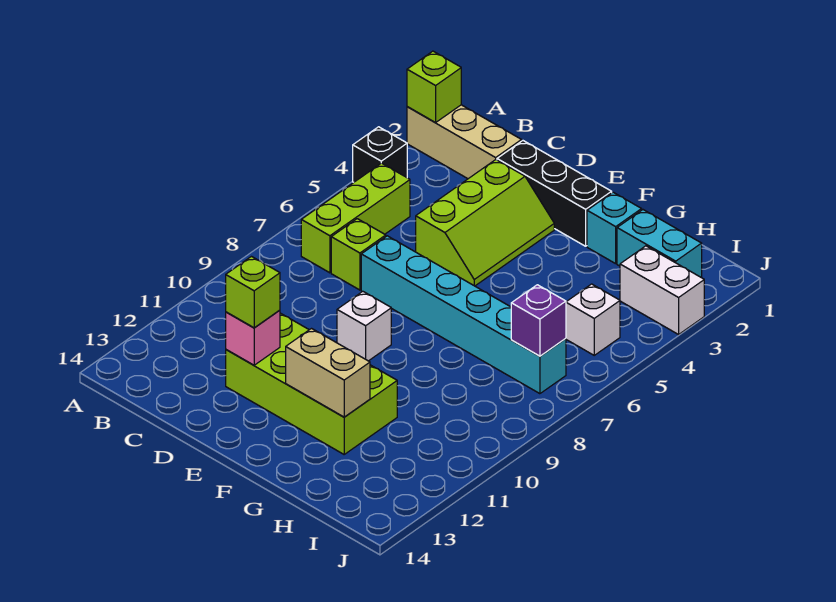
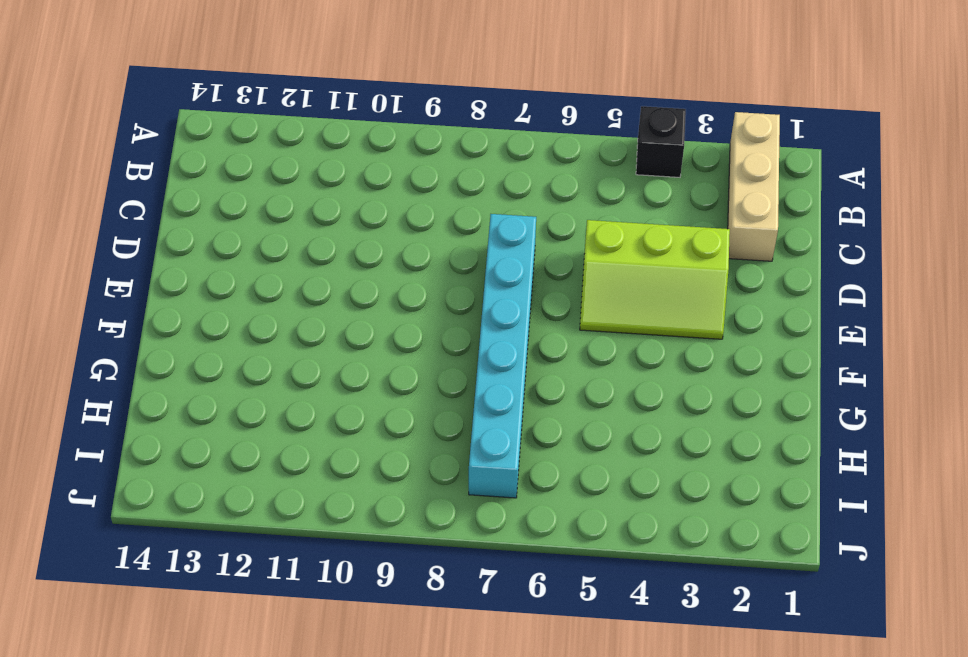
none -> lime 1x3 brick [301,163,410,273]
none -> lime 1x1 brick [331,219,386,290]
none -> black 1x3 brick [497,141,612,246]

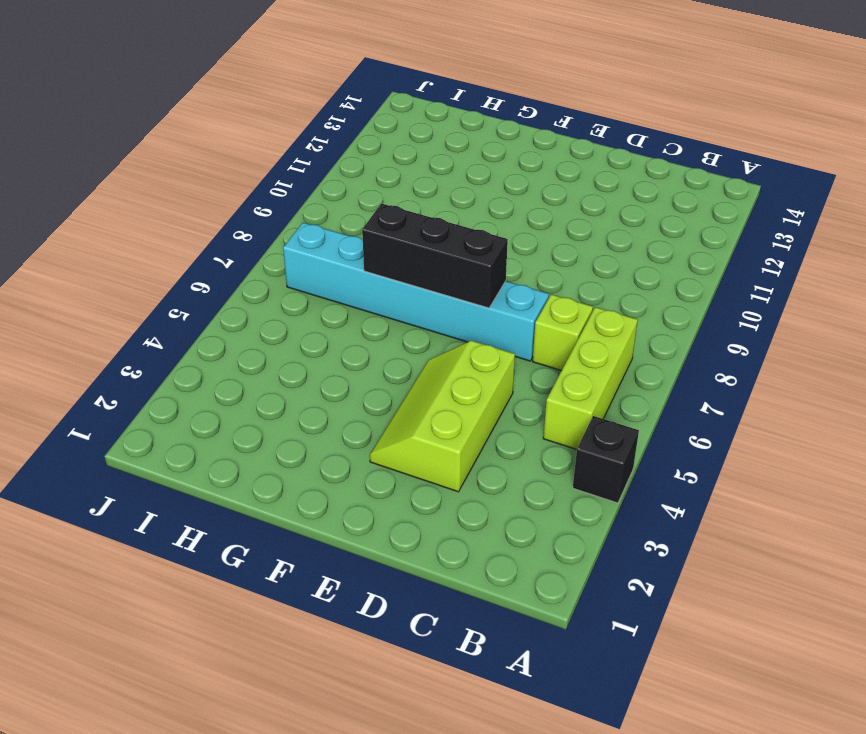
black 1x3 brick [362,203,508,308] -> black 1x3 brick moved to [497,141,612,246]
none -> tan 1x3 brick [407,105,522,179]
none -> lime 2x4 brick [226,313,397,454]
none -> white 1x1 brick [337,292,391,361]

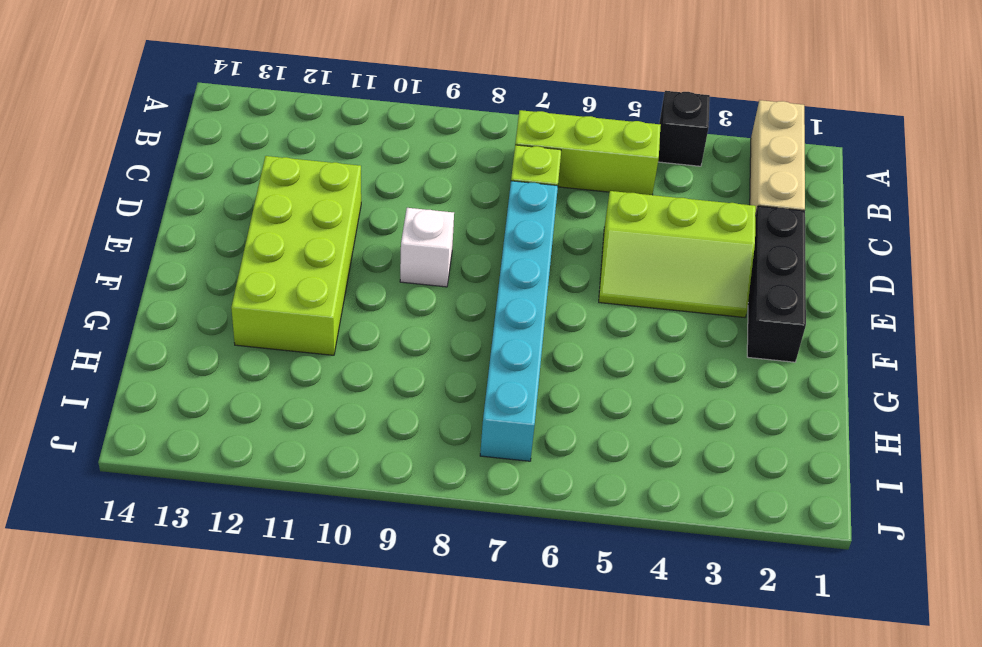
none -> cyan 1x1 brick [587,192,642,264]
none -> cyan 1x2 brick [617,210,702,278]
none -> white 1x2 brick [620,246,704,334]

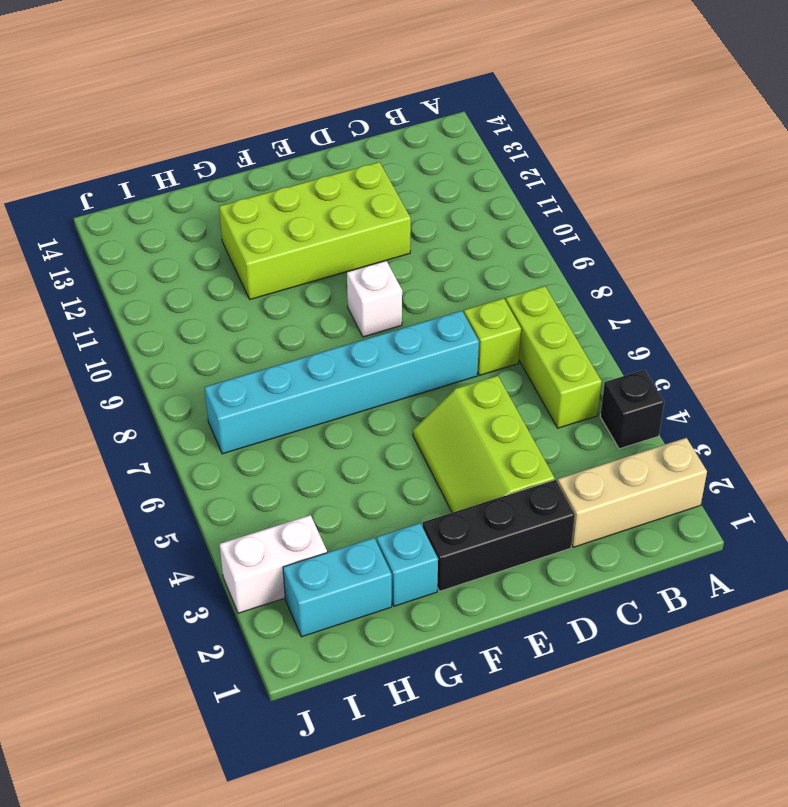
none -> white 1x1 brick [566,284,620,355]
none -> lime 1x1 brick [407,51,461,122]
none -> pink 1x1 brick [226,310,280,365]

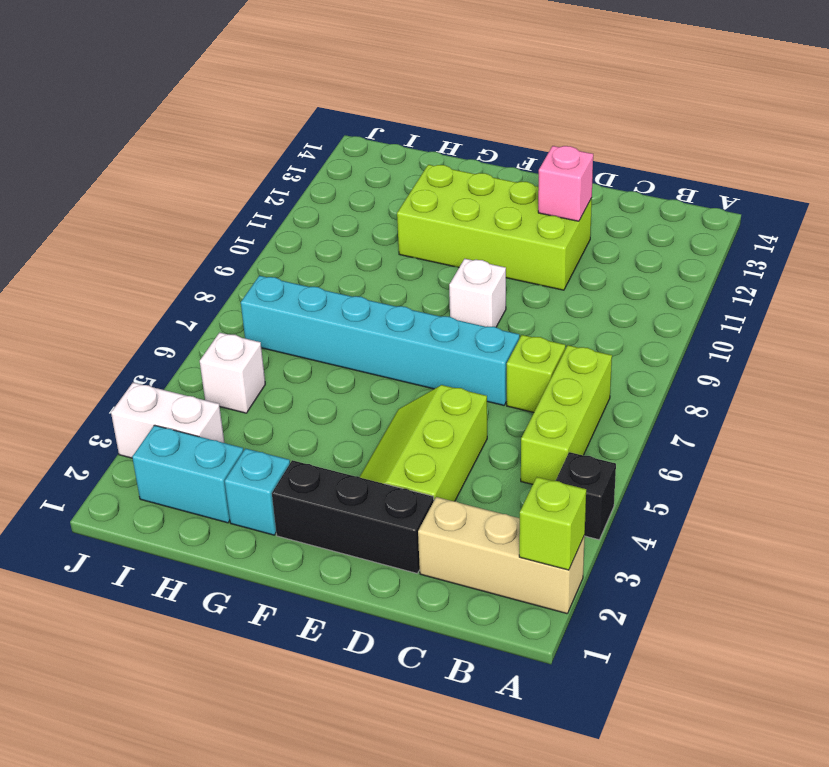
none -> tan 1x2 brick [286,329,370,417]
none -> purple 1x1 brick [511,285,566,356]
none -> lime 1x1 brick [226,257,280,328]

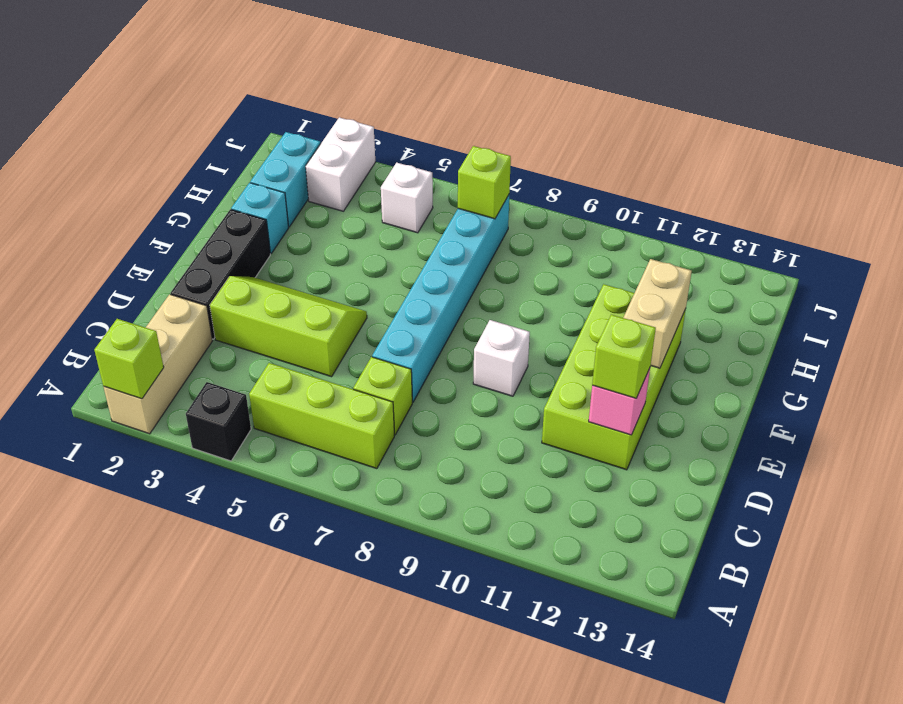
lime 1x1 brick [458,146,511,219] -> purple 1x1 brick [511,285,566,356]

